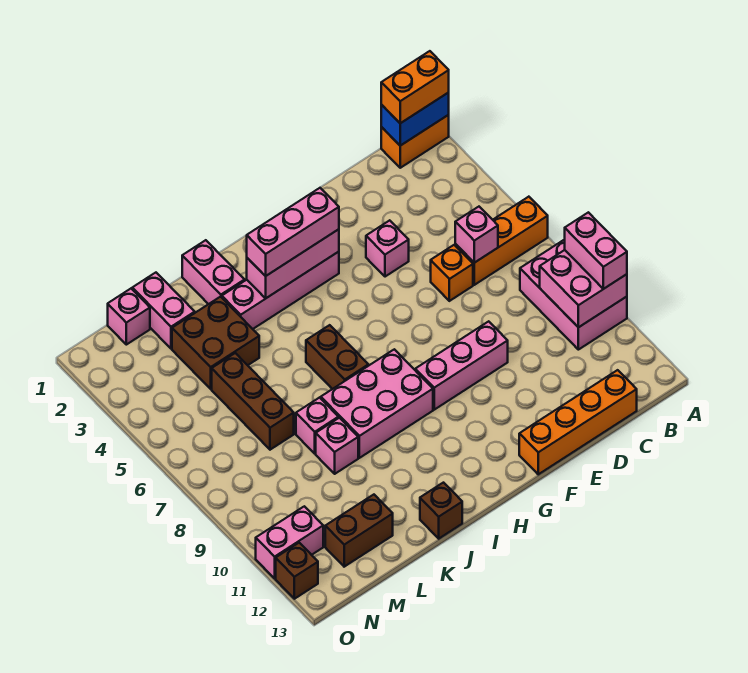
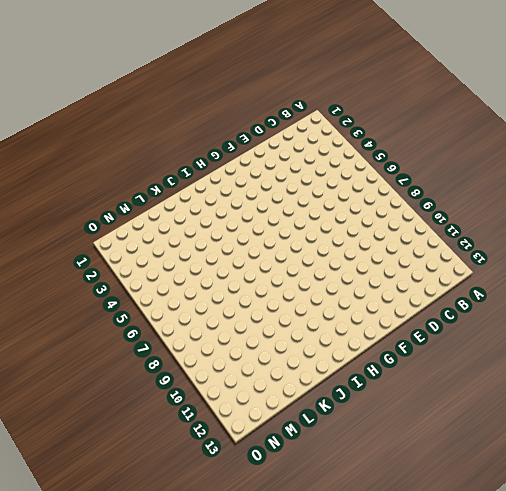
none -> orange 1x2 brick [381,115,449,168]
none -> orange 1x3 brick [455,197,548,285]
none -> pink 2x3 brick [520,239,627,350]

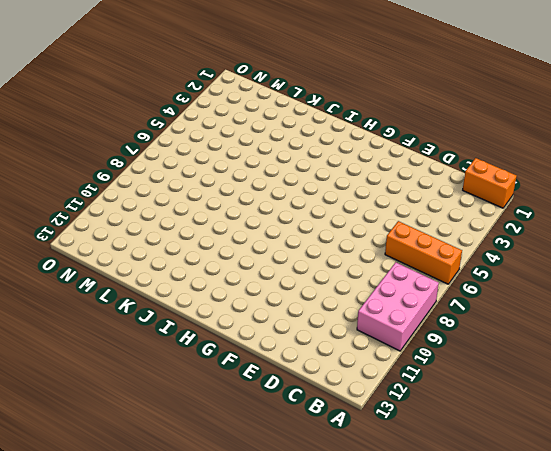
none -> orange 1x4 brick [519,370,637,474]
none -> orange 1x1 brick [431,245,473,301]
none -> pink 1x1 brick [366,220,409,277]

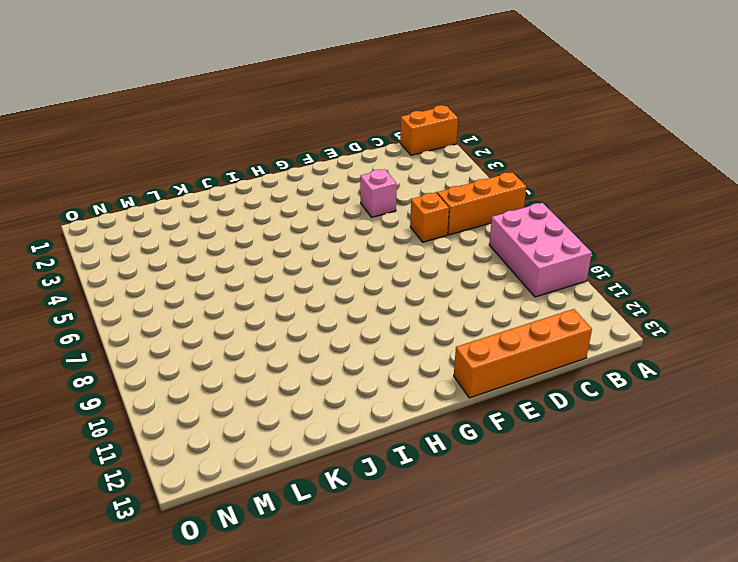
none -> pink 1x3 brick [415,321,508,410]
none -> pink 1x4 brick [222,252,339,329]
none -> pink 2x3 brick [321,349,433,458]

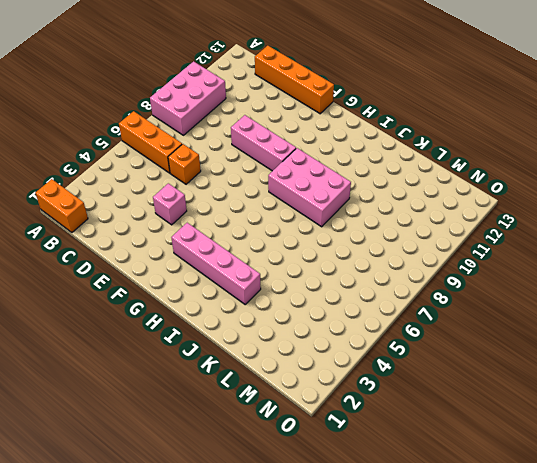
none -> brown 1x2 brick [306,325,368,389]
none -> pink 1x2 brick [182,240,245,304]
none -> brown 1x1 brick [420,483,462,539]

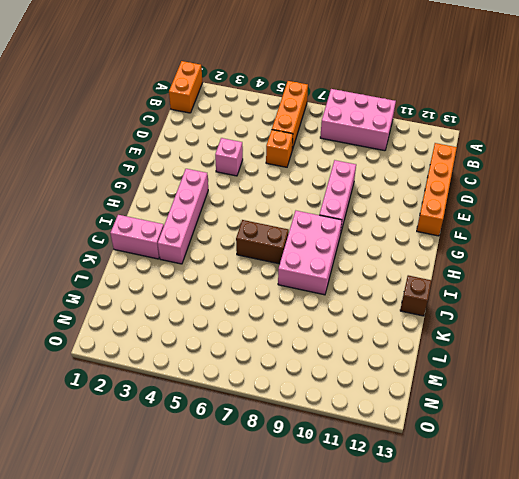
none -> brown 2x2 brick [172,297,259,389]
none -> pink 1x1 brick [296,398,338,454]
none -> pink 1x1 brick [316,418,358,474]

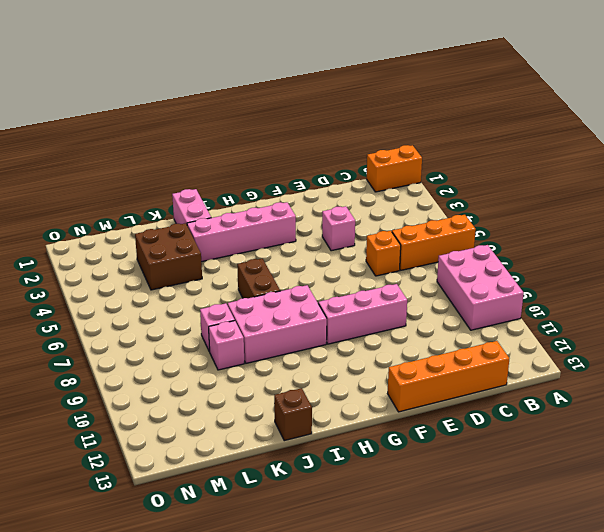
none -> pink 1x2 brick [132,273,195,349]
none -> brown 1x3 brick [212,353,294,450]
none -> brown 1x2 brick [325,495,393,567]

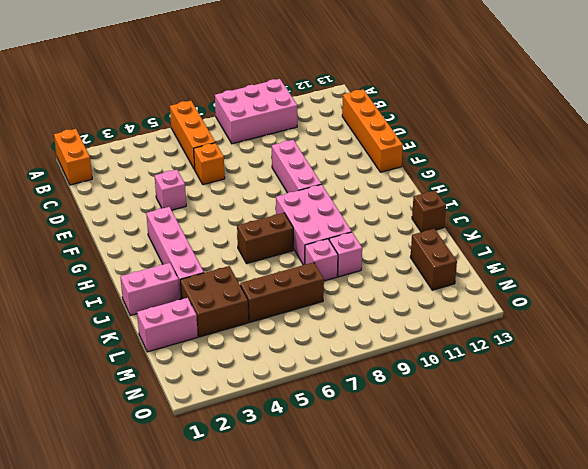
none -> pink 1x1 brick [108,289,150,345]
none -> pink 1x2 brick [256,506,323,578]
none -> brown 1x1 brick [276,543,318,599]

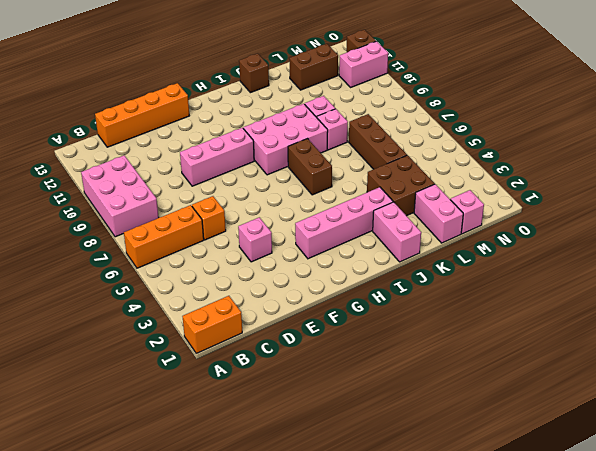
none -> blue 1x2 brick [381,93,449,146]
none -> pink 2x2 brick [540,250,627,327]
none -> pink 1x1 brick [455,207,498,263]

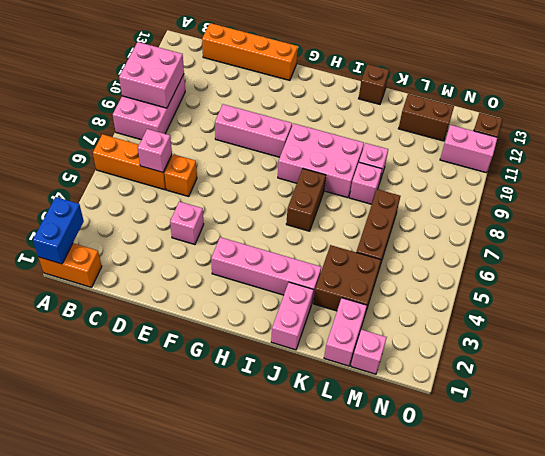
blue 1x2 brick [33,197,84,264] -> blue 1x2 brick turned to [381,93,449,146]
none -> pink 1x3 brick [247,229,339,298]
none -> orange 1x2 brick [381,51,449,123]
none -> pink 1x2 brick [565,212,627,289]

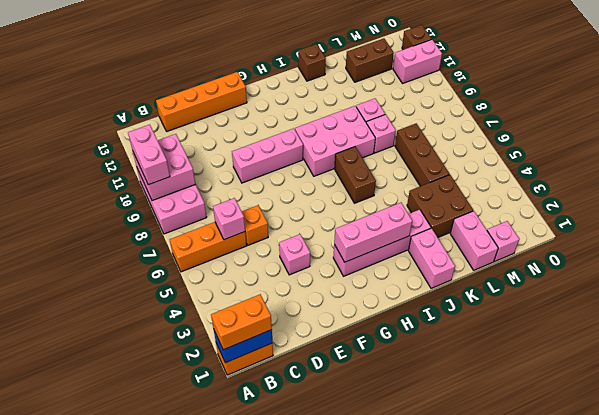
none -> pink 1x3 brick [247,188,339,276]

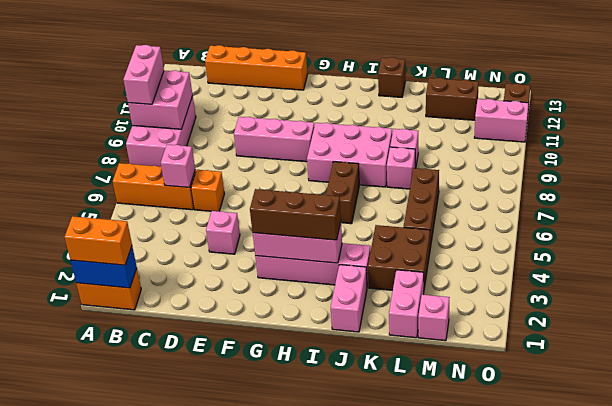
brown 1x3 brick [250,189,341,240] -> pink 1x3 brick [247,188,339,276]

